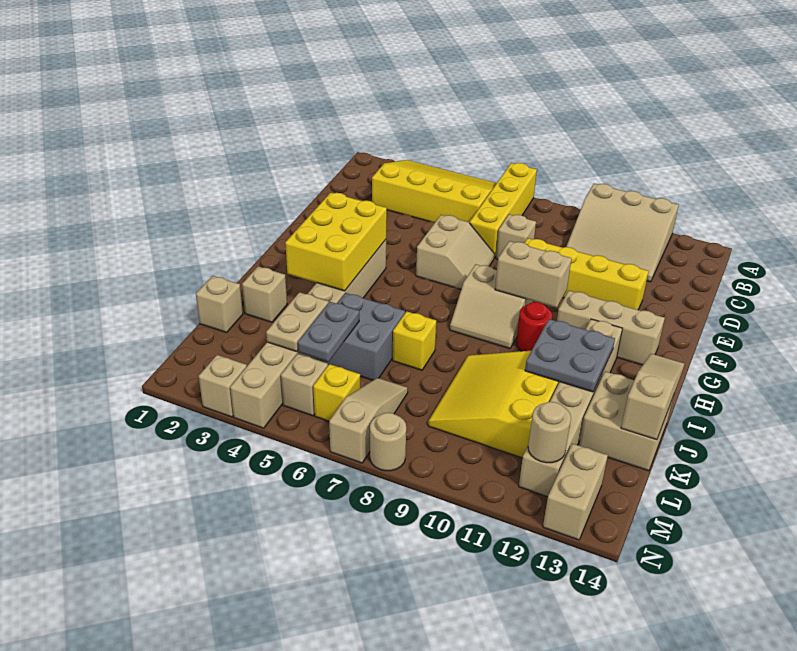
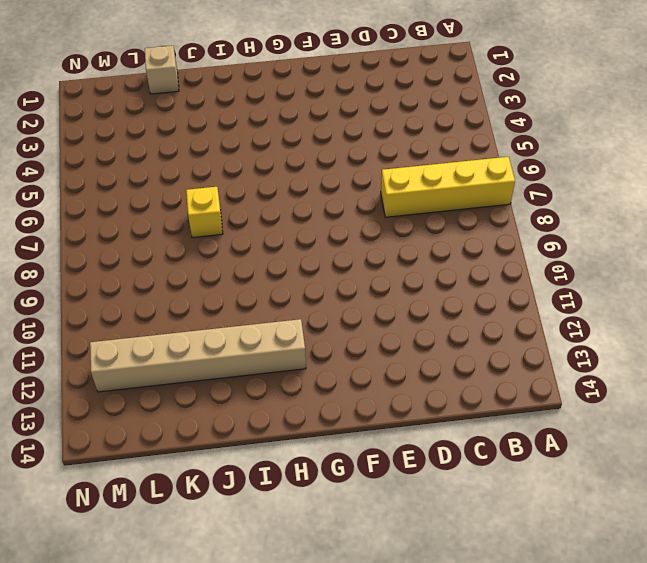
none -> yellow 3x4 slope [372,160,497,223]
none -> tan 3x3 slope [566,184,679,282]
none -> tan 1x1 brick [496,214,536,259]
none -> tan 2x2 slope [416,215,494,289]

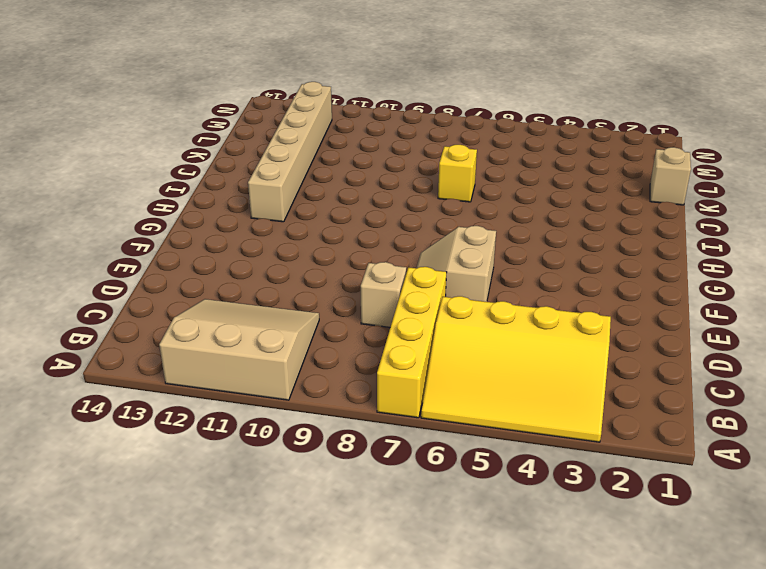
none -> yellow 1x4 brick [525,238,649,310]
none -> tan 1x8 brick [230,240,386,428]
none -> tan 2x2 slope [450,264,533,349]
none -> tan 1x3 brick [557,290,665,365]

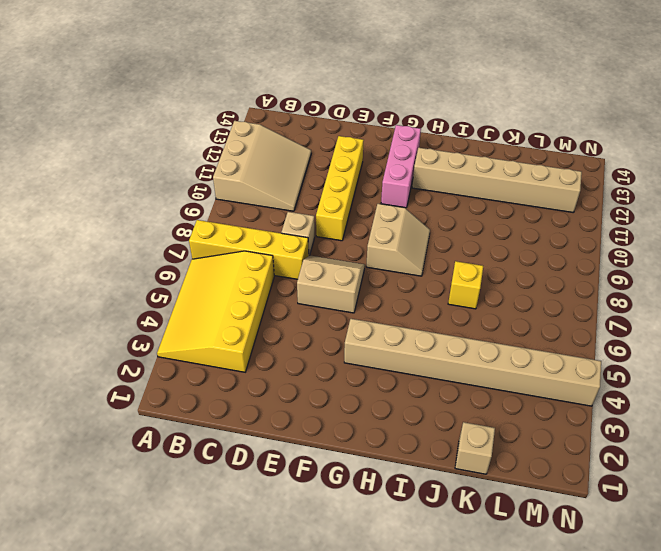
pink 1x3 brick [381,125,421,208] -> tan 1x3 brick [557,290,665,365]
none -> red 1x1 round brick [516,302,552,351]
none -> tan 1x1 brick [242,266,287,322]
none -> grey 2x2 brick [316,293,405,380]
none -> yellow 3x3 slope [428,351,559,458]

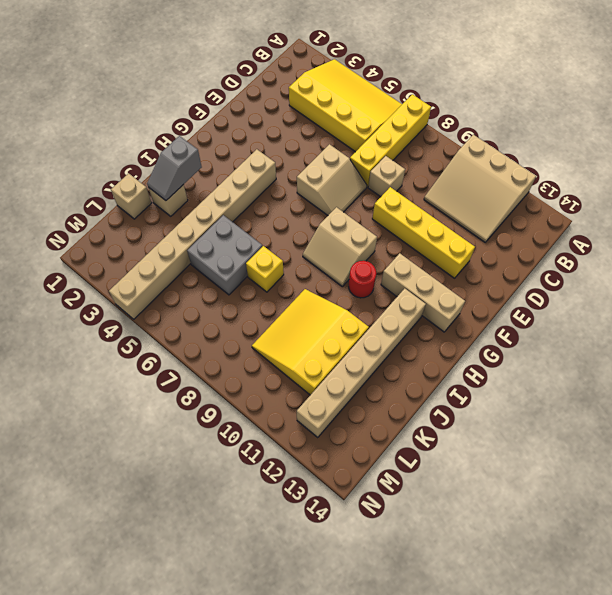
grey 1x2 slope [147,136,202,200] -> none
none -> tan 2x2 brick [579,371,674,471]
none -> tan 1x3 slope [329,378,408,463]
none -> tan 1x1 brick [281,354,328,416]
none -> yellow 1x1 brick [313,364,360,421]

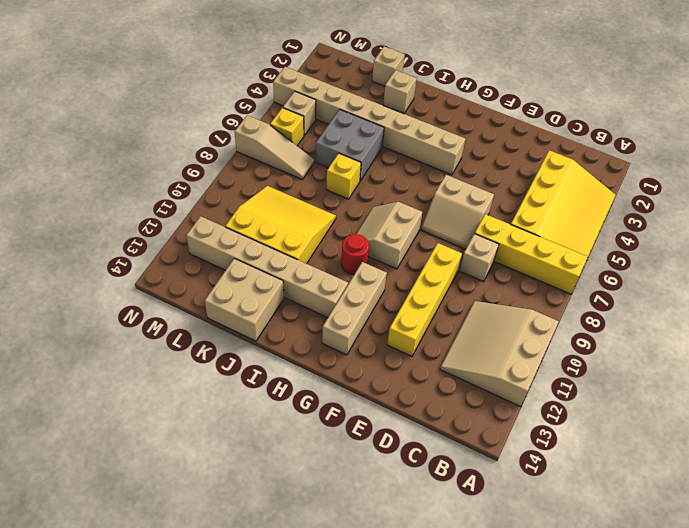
none -> tan 1x2 brick [543,443,608,540]
none -> tan 1x1 brick [199,355,247,417]
none -> tan 1x1 round brick [370,413,406,471]
none -> yellow 2x3 brick [285,193,387,291]

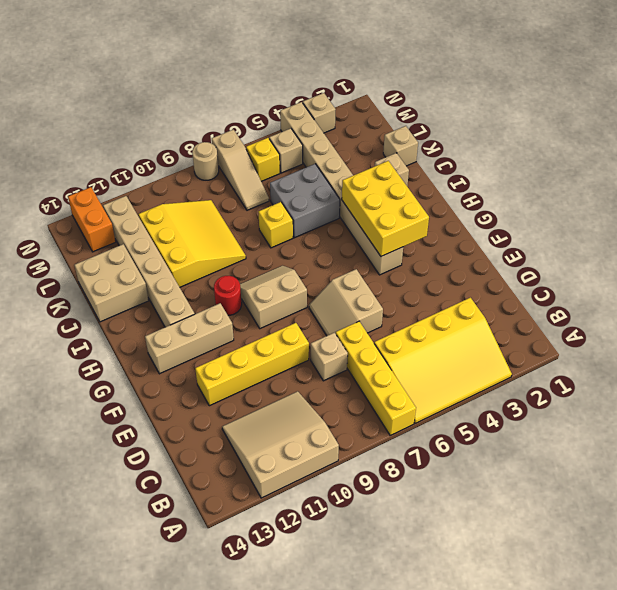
orange 1x2 brick [68,187,116,252] -> tan 1x2 brick [543,443,608,540]
none -> tan 1x2 brick [495,241,572,308]
none -> grey 2x2 plate [525,319,615,392]
none -> tan 1x3 slope [621,354,684,440]
none -> tan 1x2 plate [266,292,328,352]

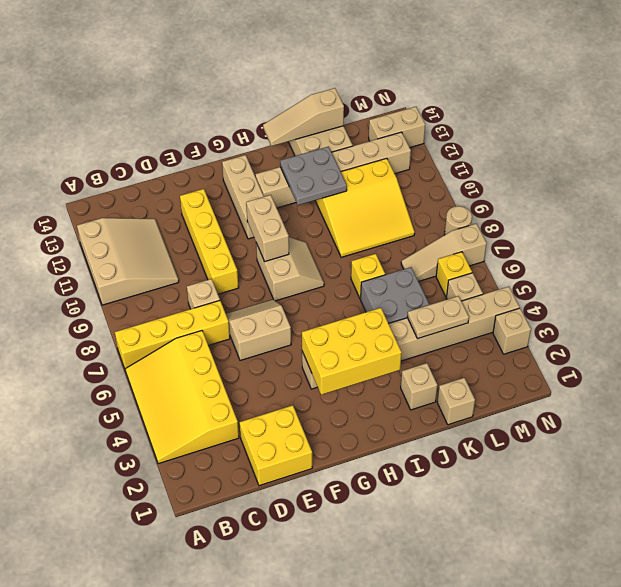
yellow 2x2 brick [239,405,312,486] -> none
none -> red 1x1 round brick [516,302,552,351]
none -> grey 1x2 plate [298,302,359,362]
none -> tan 1x1 round brick [528,402,571,463]

